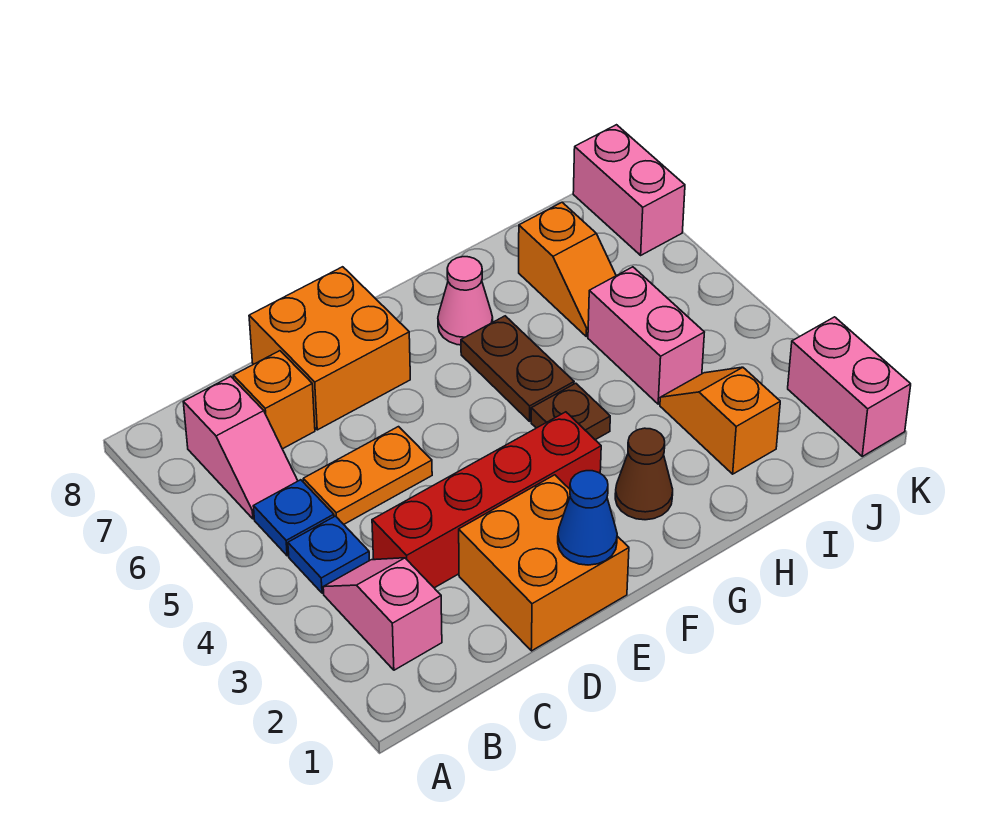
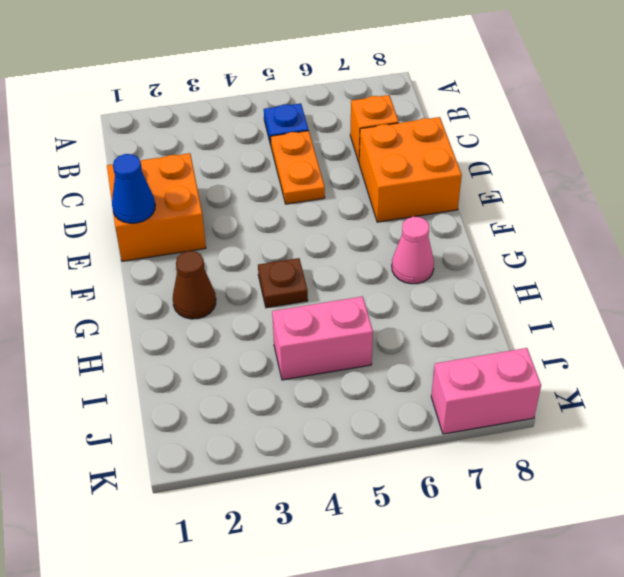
none -> pink 1x2 slope [323,558,442,670]
none -> blue 1x1 plate [288,516,369,593]
none -> pink 1x2 slope [183,377,298,519]

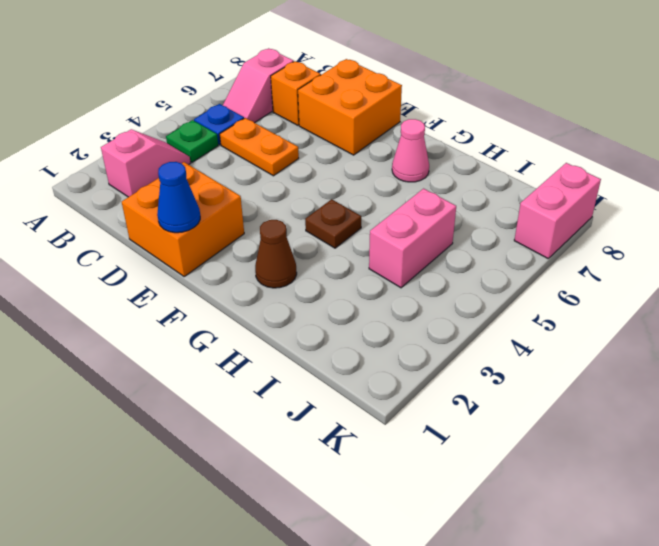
green 1x1 plate [166,120,218,162] -> blue 1x1 plate [288,516,369,593]
none -> red 1x4 brick [372,412,601,588]
none -> brown 1x2 plate [461,316,574,421]
none -> orange 1x2 slope [660,367,780,474]

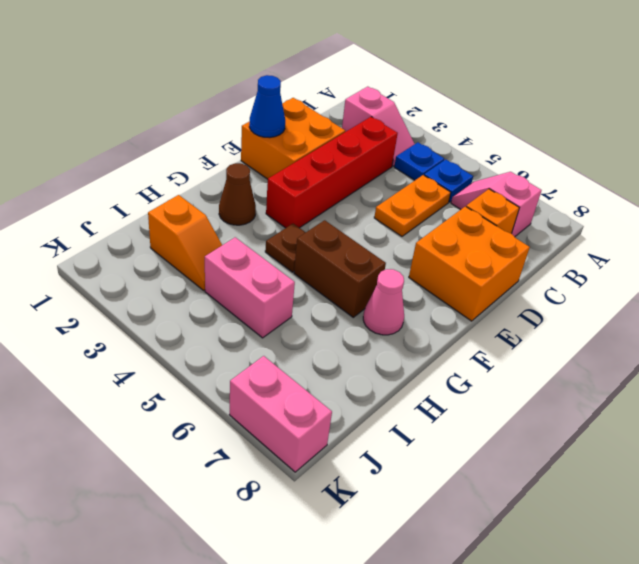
brown 1x2 brick [294,220,386,317] -> brown 1x2 plate [461,316,574,421]
none -> orange 1x2 slope [519,202,616,337]
none -> pink 1x2 brick [788,317,911,456]

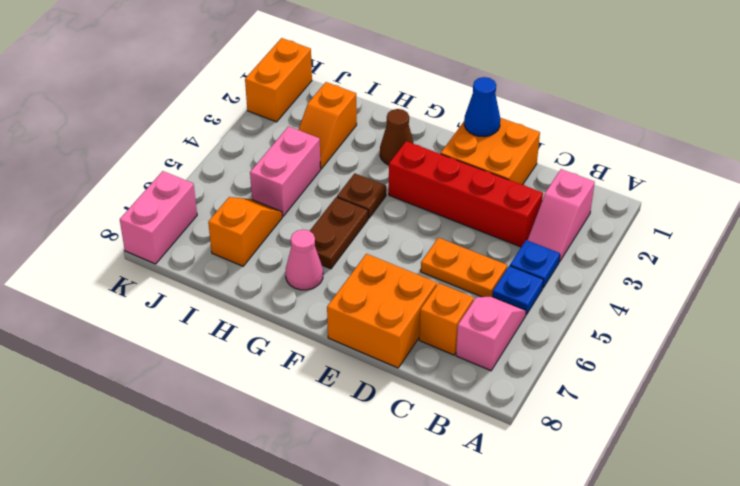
orange 1x2 brick [245,38,312,122] -> pink 1x2 brick [788,317,911,456]

